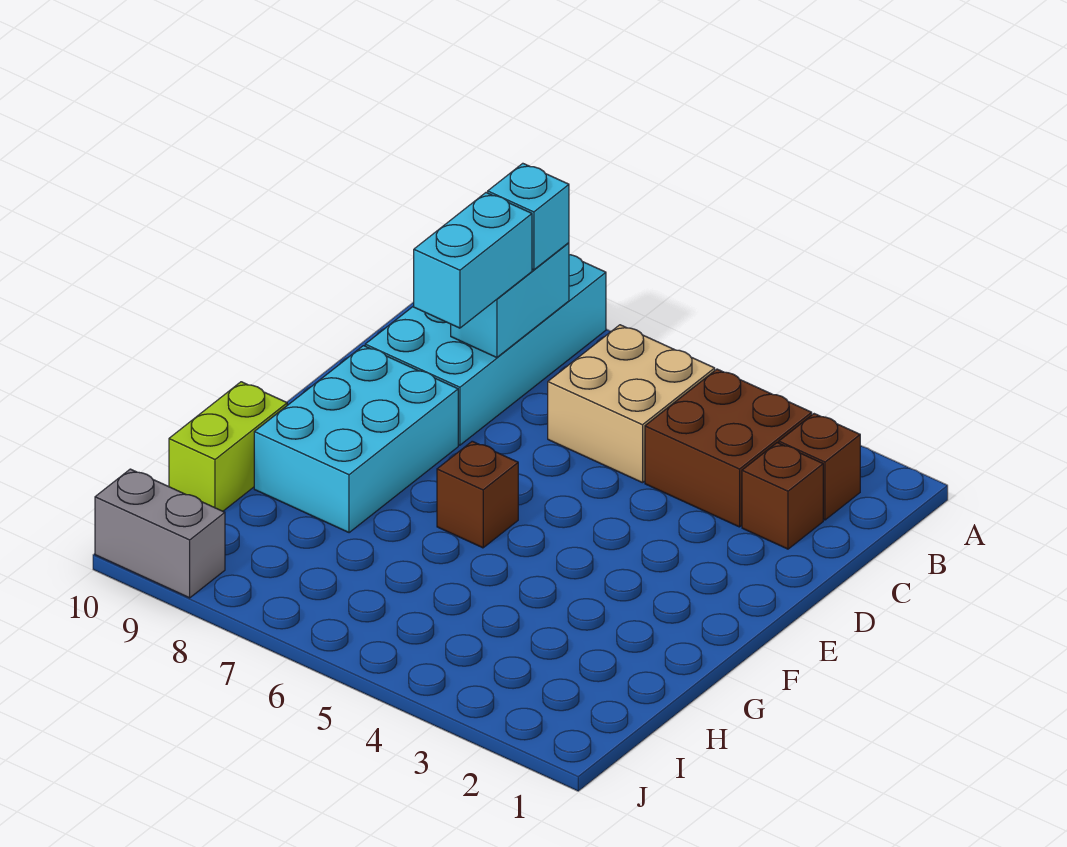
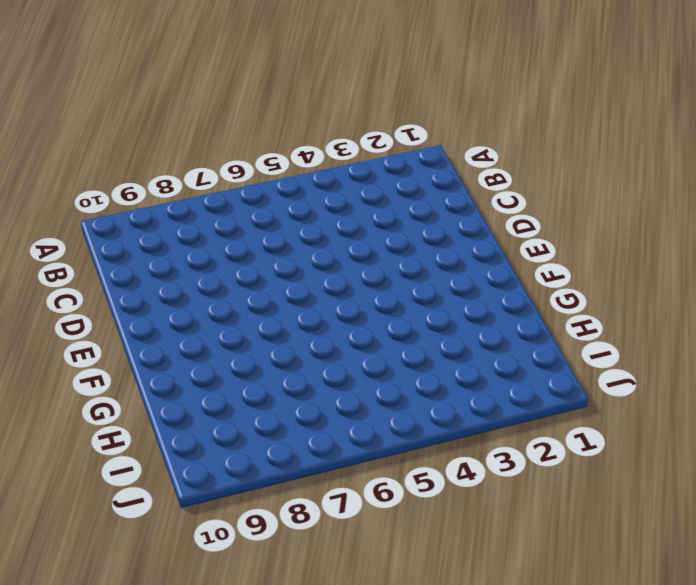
none -> cyan 2x4 brick [365,255,606,445]
none -> brown 1x1 brick [779,414,860,520]
none -> brown 2x2 brick [645,369,812,527]

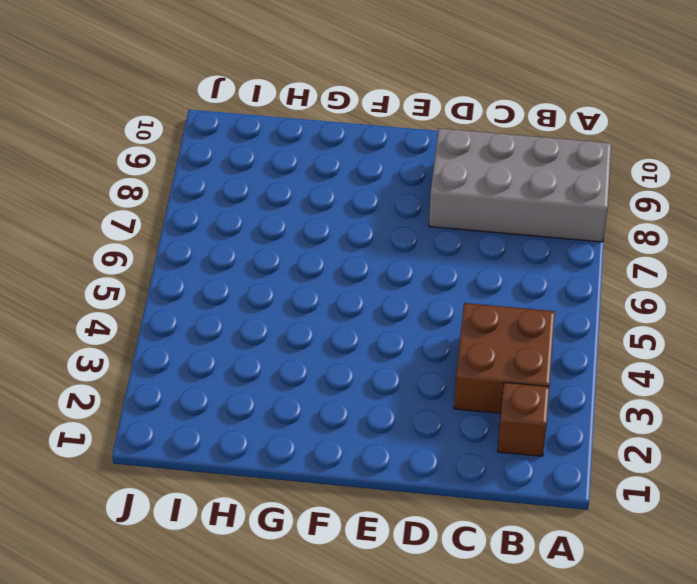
grey 2x4 brick [429,129,611,242] -> cyan 2x4 brick [365,255,606,445]
none -> tan 2x2 brick [548,325,715,483]
none -> brown 1x1 brick [742,443,823,549]
none -> cyan 2x3 brick [254,346,458,533]

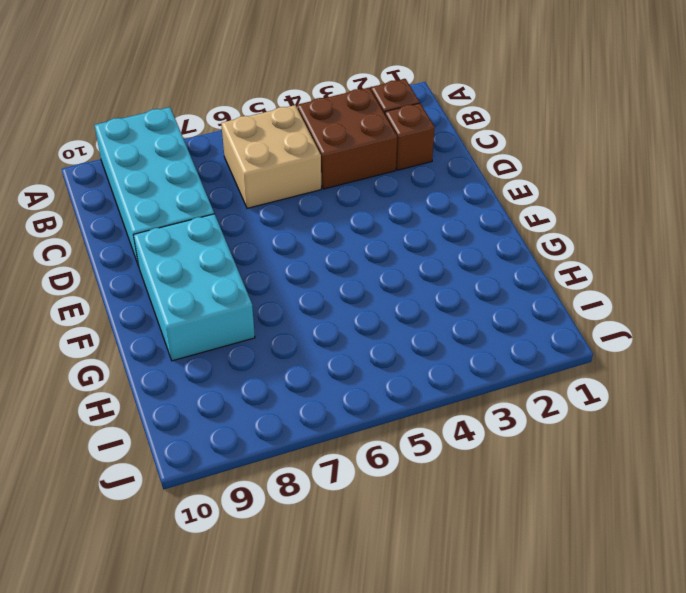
none -> brown 1x1 brick [437,441,518,548]
none -> lime 1x2 brick [169,382,287,511]
none -> grey 1x2 brick [95,469,225,598]

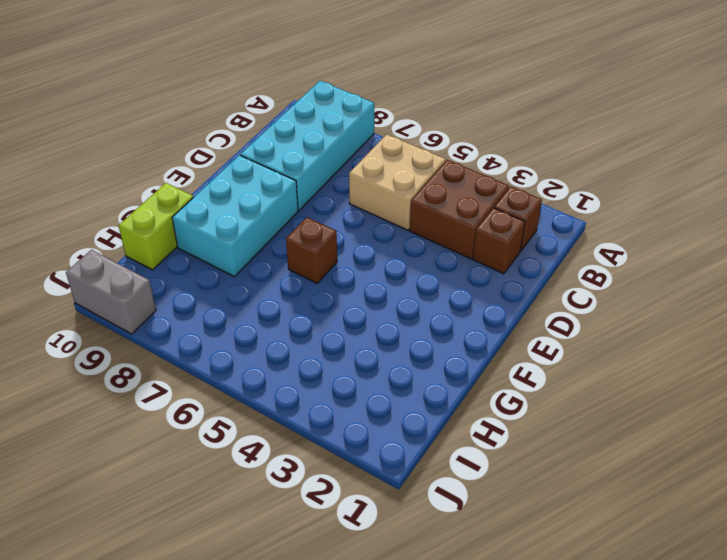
none -> cyan 1x2 brick [451,243,569,357]
none -> cyan 1x1 brick [488,163,569,270]
none -> cyan 1x2 brick [414,193,532,328]

